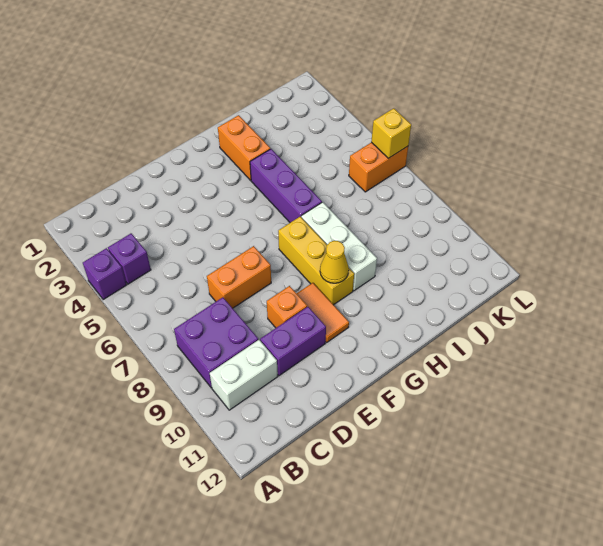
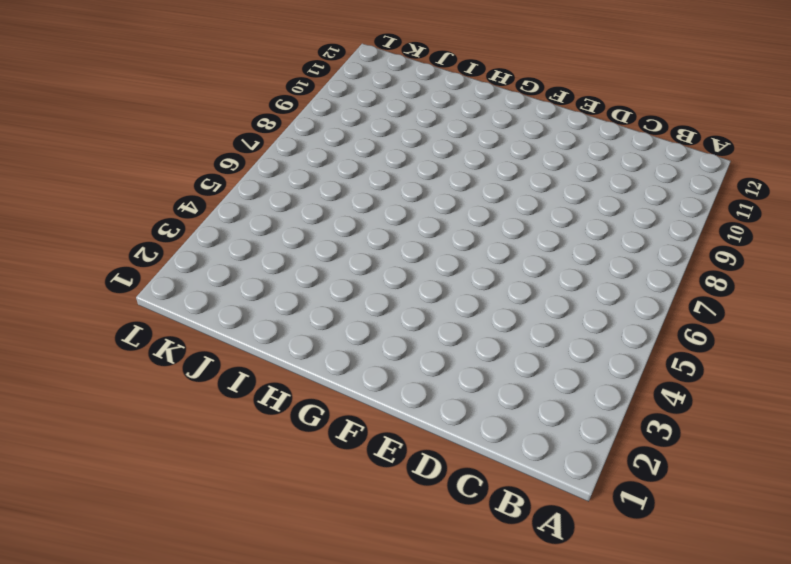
none -> purple 1x1 brick [83,248,127,300]
none -> purple 1x1 brick [108,233,151,284]
none -> purple 2x2 brick [174,297,258,388]

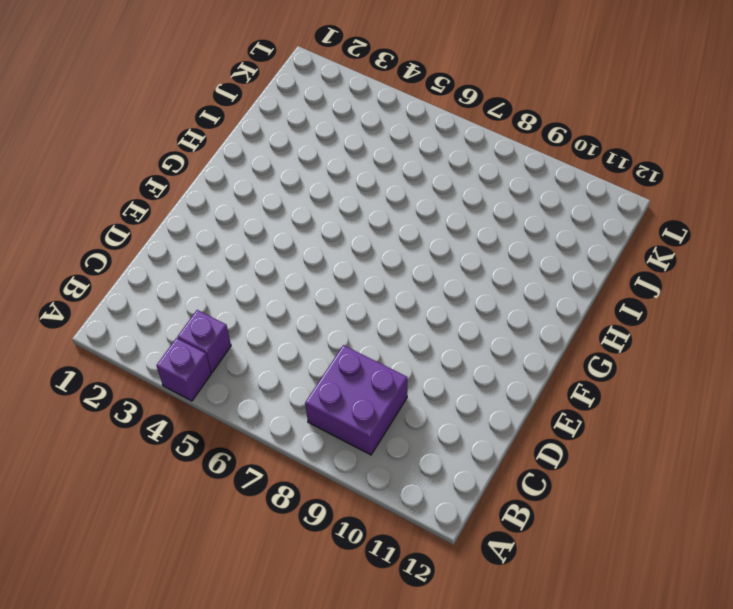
none -> white 1x2 brick [210,340,278,410]
none -> orange 1x2 brick [207,246,271,308]
none -> purple 1x2 brick [260,307,326,376]

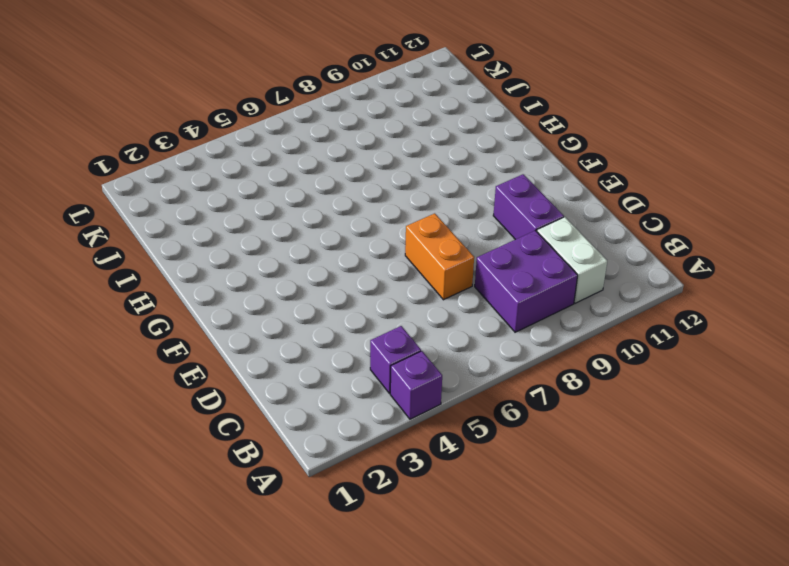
none -> orange 1x1 brick [267,286,307,328]
none -> orange 1x2 tile [297,283,349,342]
none -> yellow 1x3 brick [278,217,354,305]

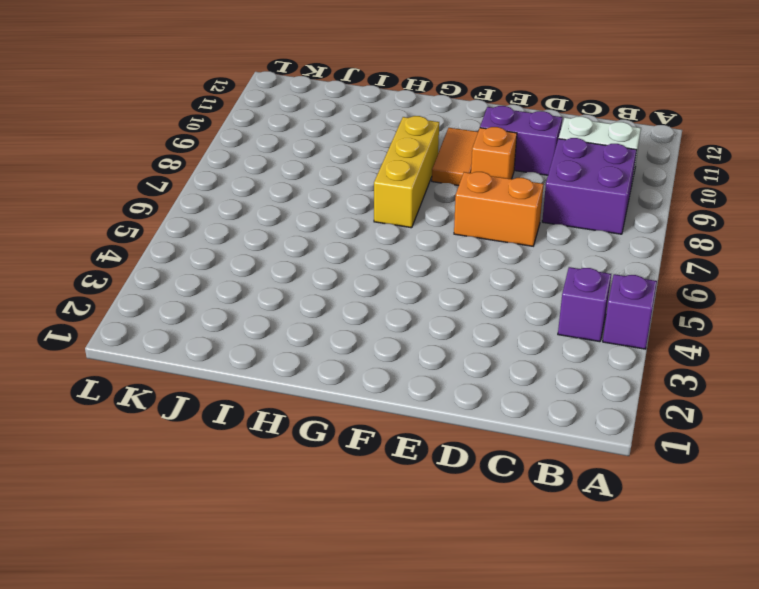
none -> orange 1x2 brick [218,115,270,180]
none -> purple 1x3 brick [250,149,322,223]
none -> white 1x3 brick [301,202,377,291]

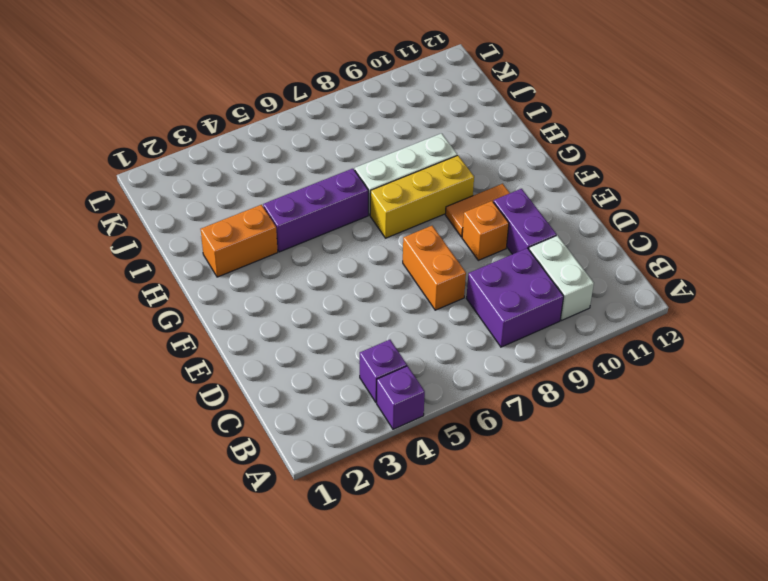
none -> orange 1x2 brick [349,142,408,192]
none -> yellow 1x1 cone [320,241,349,283]
none -> yellow 1x1 brick [371,108,411,159]

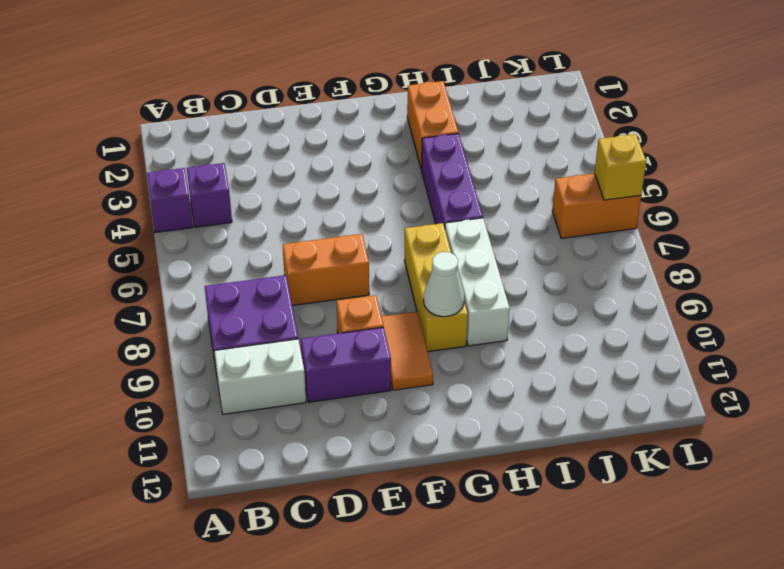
white 1x1 cone [424,252,464,317] -> yellow 1x1 cone [320,241,349,283]

